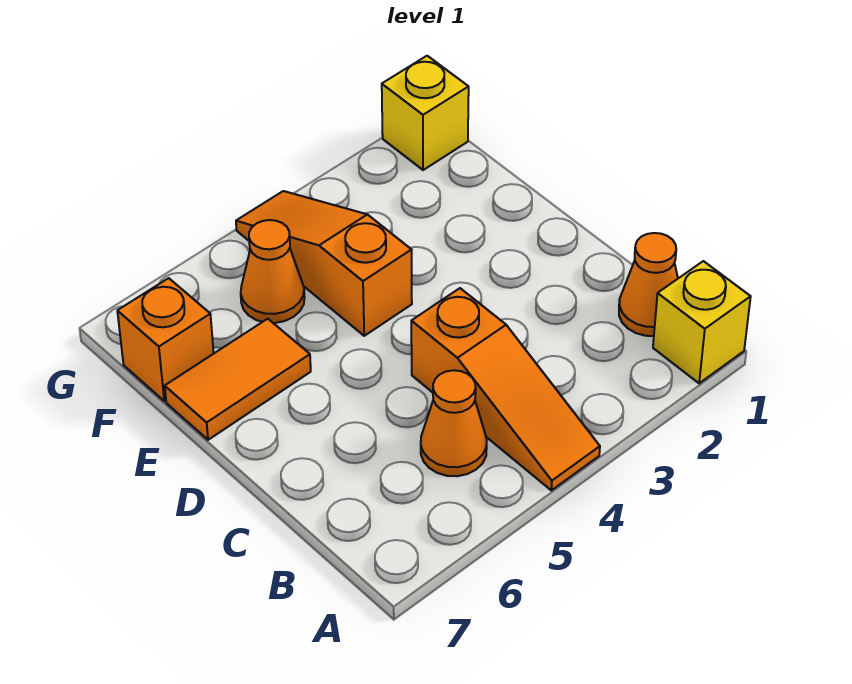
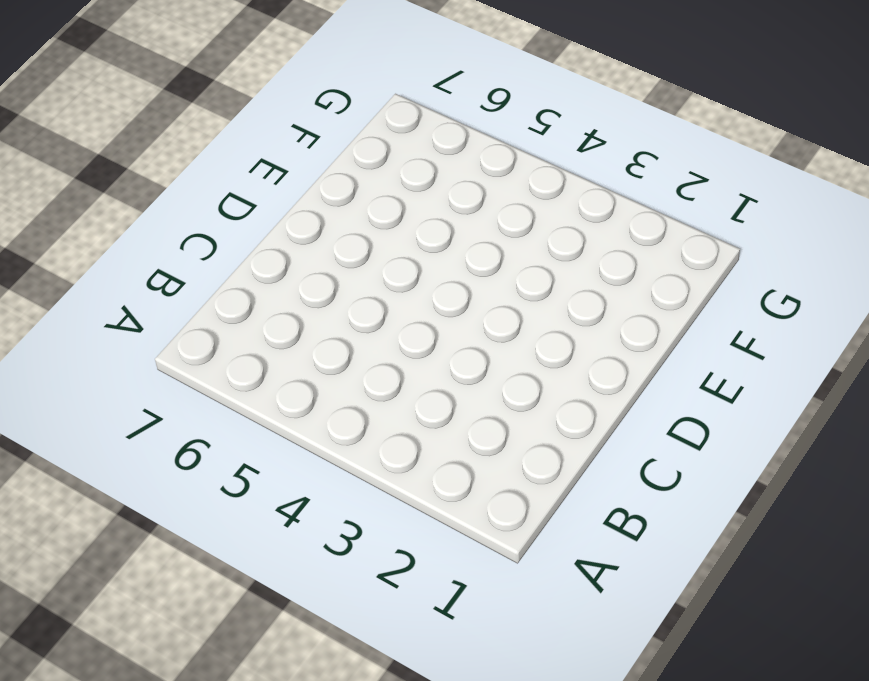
none -> yellow 1x1 brick [653,261,751,383]
none -> orange 1x3 slope [411,288,600,490]

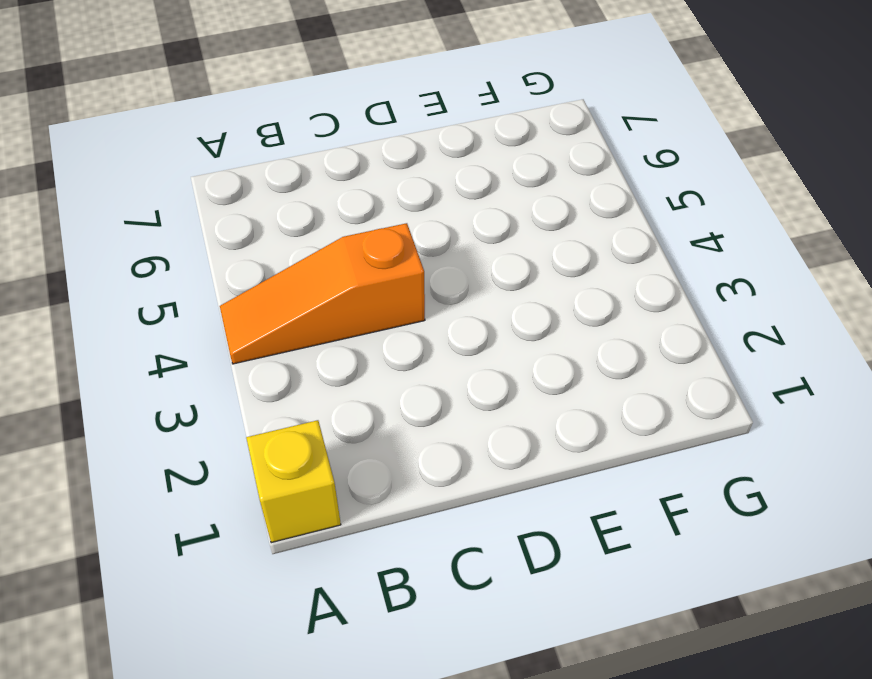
none -> orange 1x1 cone [619,233,678,336]
none -> orange 1x1 cone [421,370,487,476]

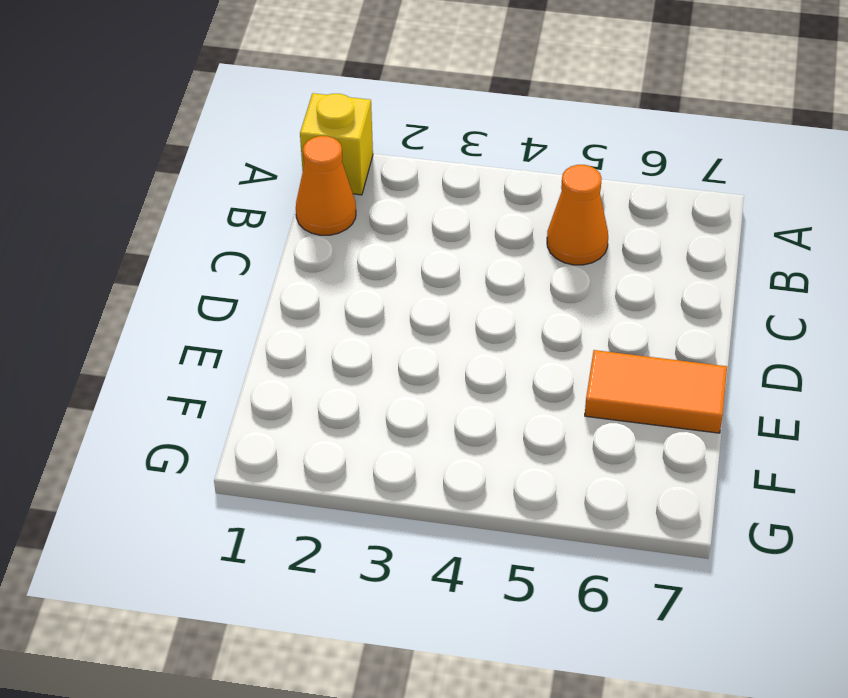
none -> orange 1x3 slope [411,288,600,490]
none -> orange 1x3 slope [236,191,412,336]

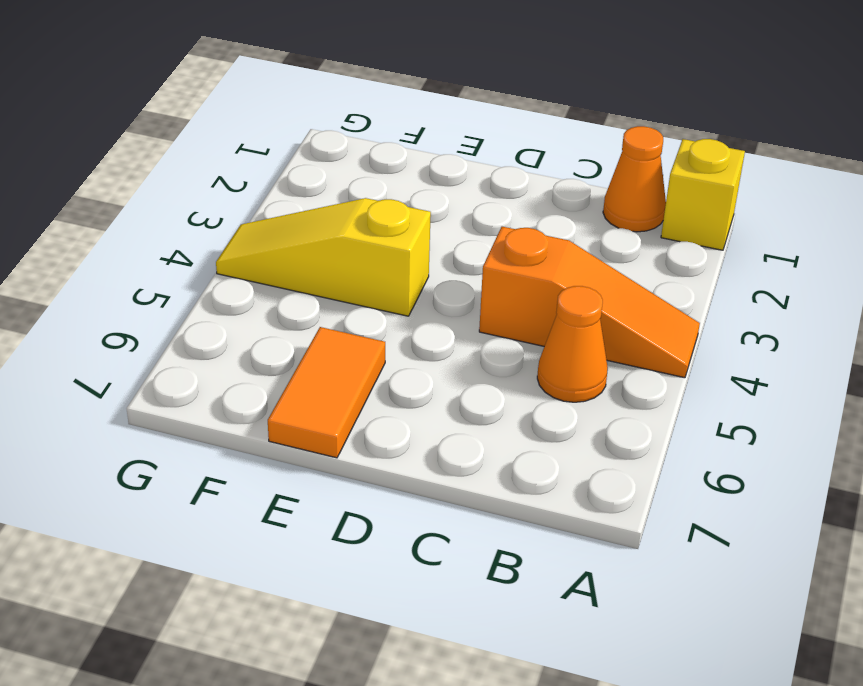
yellow 1x3 slope [216,198,431,316] -> orange 1x3 slope [236,191,412,336]
none -> orange 1x1 cone [241,220,304,323]
none -> orange 1x1 brick [117,278,214,401]

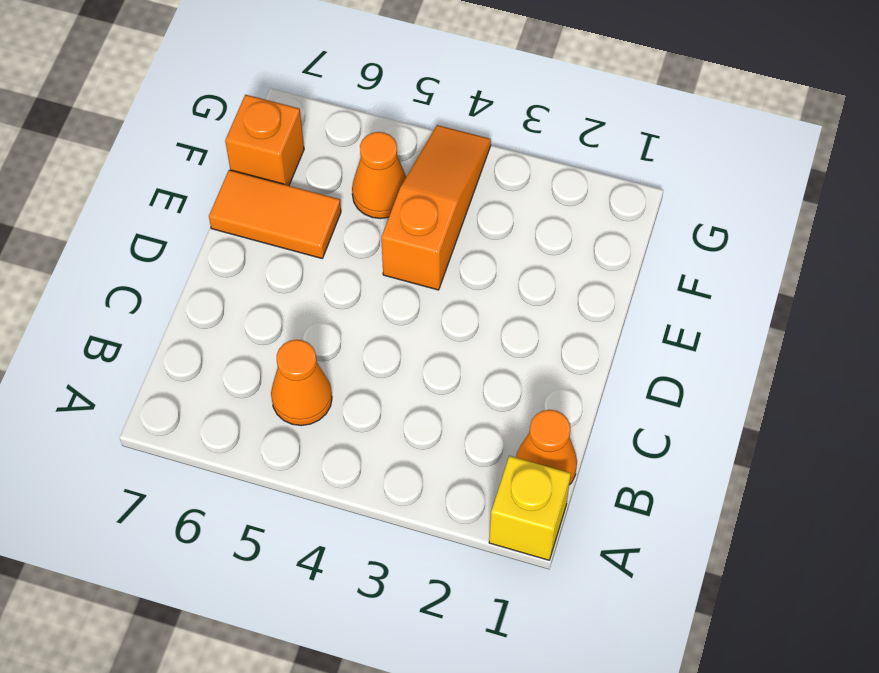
none -> orange 1x3 slope [411,288,600,490]
none -> yellow 1x1 brick [382,56,469,170]

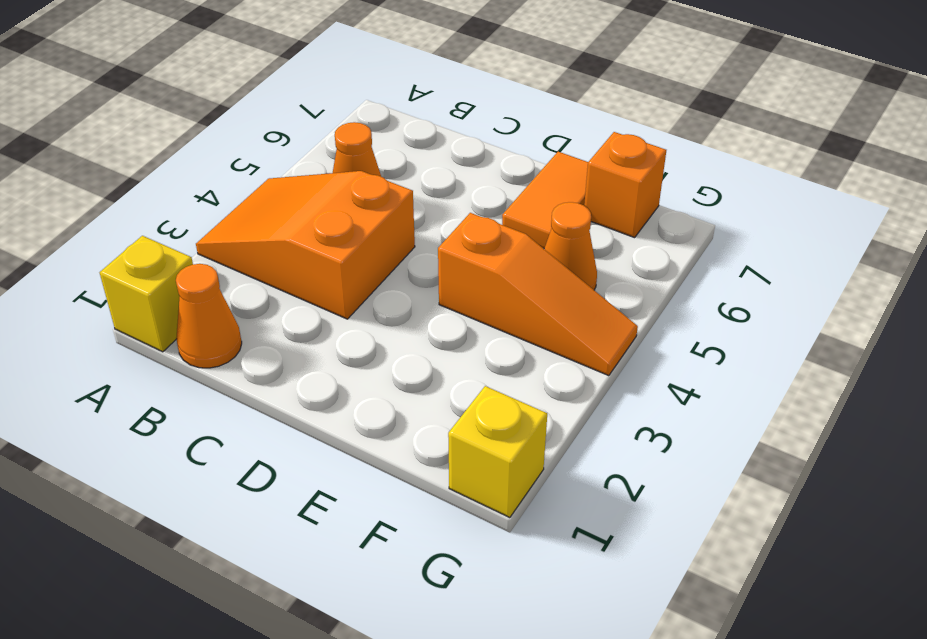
orange 2x3 slope [196,171,415,319] -> orange 1x3 slope [411,288,600,490]

